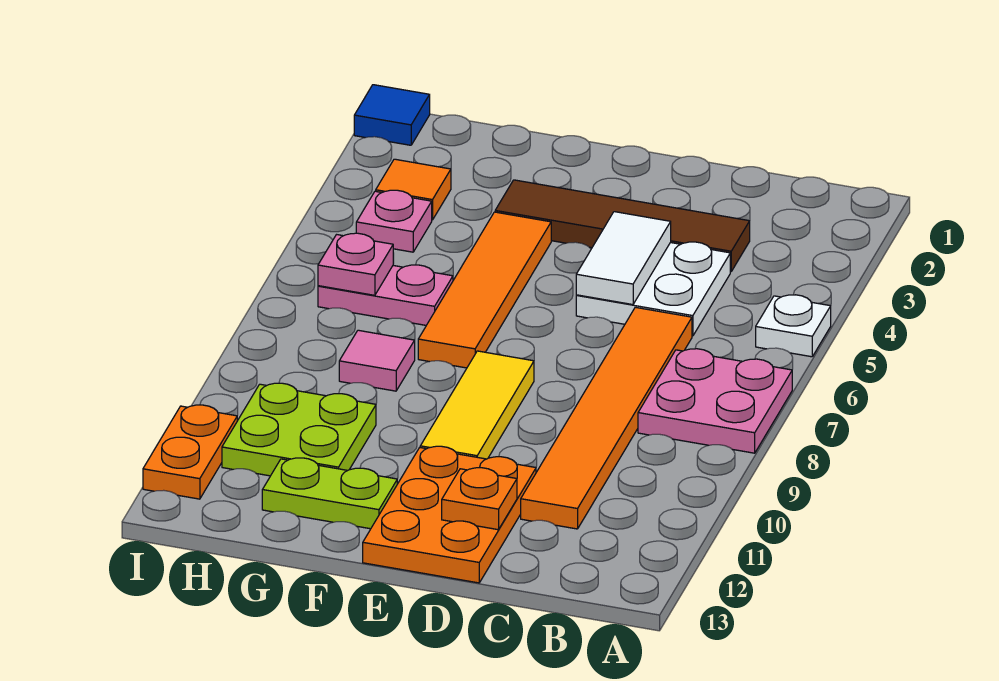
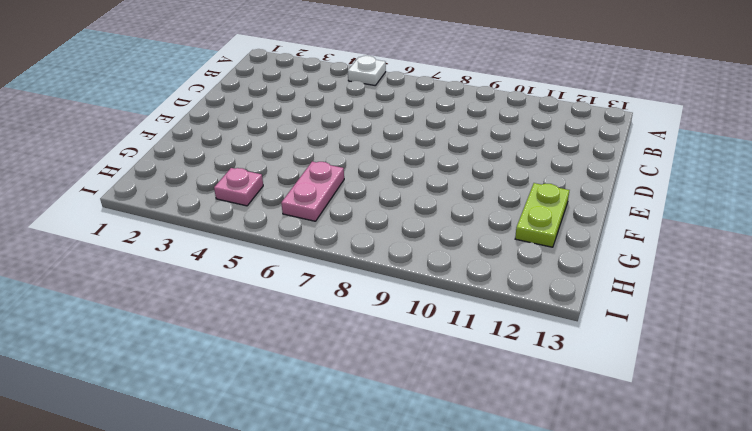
none -> pink 2x2 plate [638,349,792,453]
none -> brown 1x4 tile [495,180,750,272]
none -> white 2x2 plate [576,242,730,336]

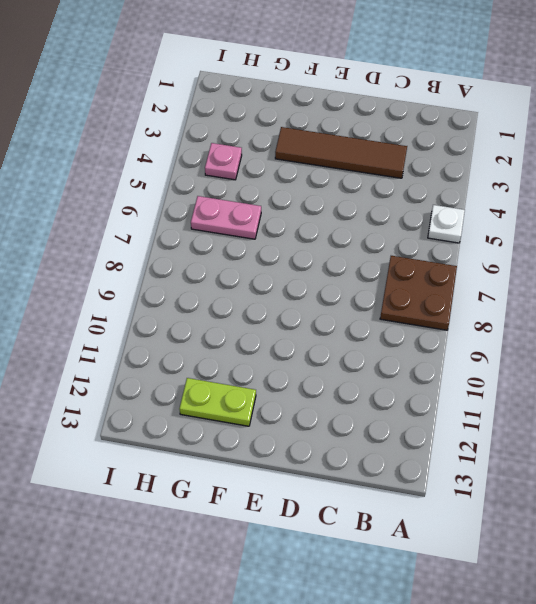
brown 2x2 plate [380,256,457,330] -> pink 2x2 plate [638,349,792,453]
none -> white 2x2 plate [576,242,730,336]
none -> orange 1x6 tile [521,307,692,529]
none -> orange 2x3 plate [363,446,536,583]

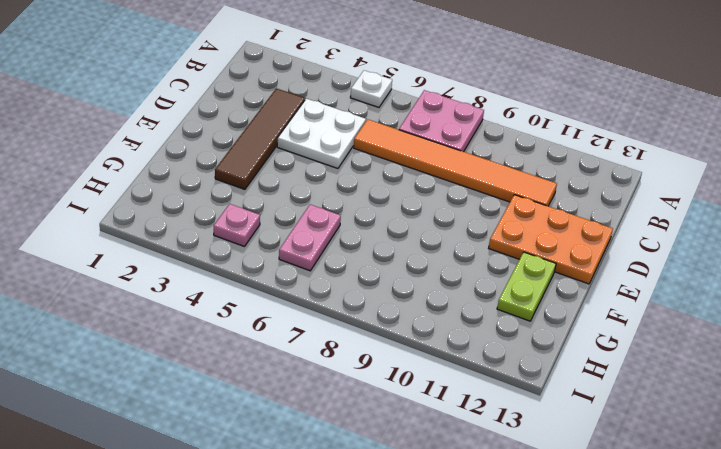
none -> yellow 1x3 tile [420,351,534,459]
none -> orange 1x4 tile [418,212,551,368]
none -> pink 1x1 tile [339,330,415,391]

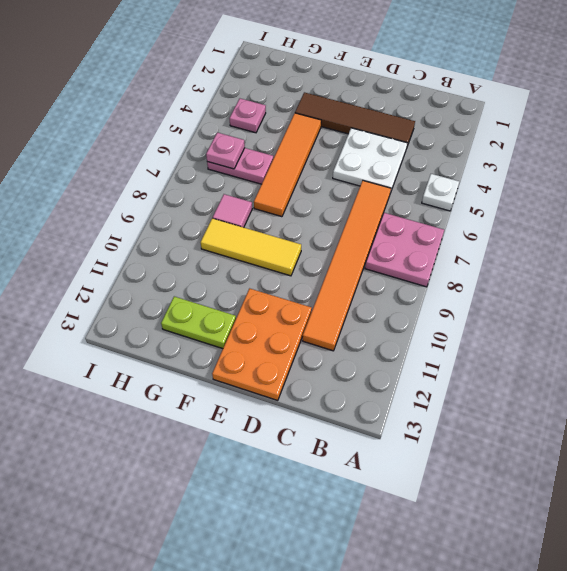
yellow 1x3 tile [200,218,301,276] -> yellow 1x3 tile turned to [420,351,534,459]
none -> lime 2x2 plate [222,383,376,476]
none -> orange 1x1 tile [376,159,451,220]
none -> blue 1x1 tile [354,85,430,145]

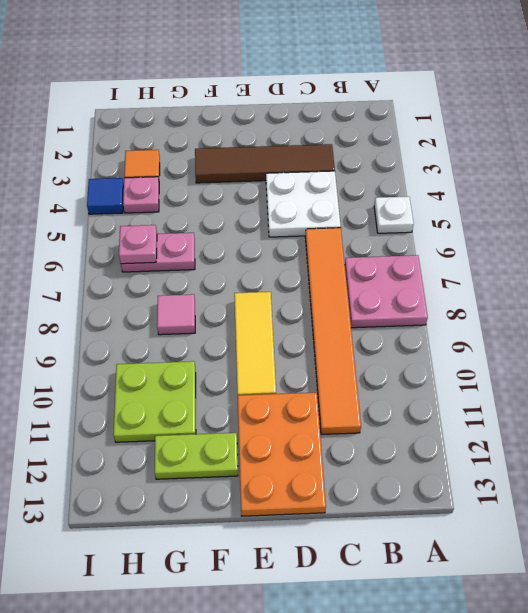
blue 1x1 tile [87,178,124,214] -> blue 1x1 tile moved to [354,85,430,145]
none -> orange 1x4 tile [418,212,551,368]
none -> orange 1x2 plate [143,405,237,499]
none -> white 1x2 tile [576,212,671,305]

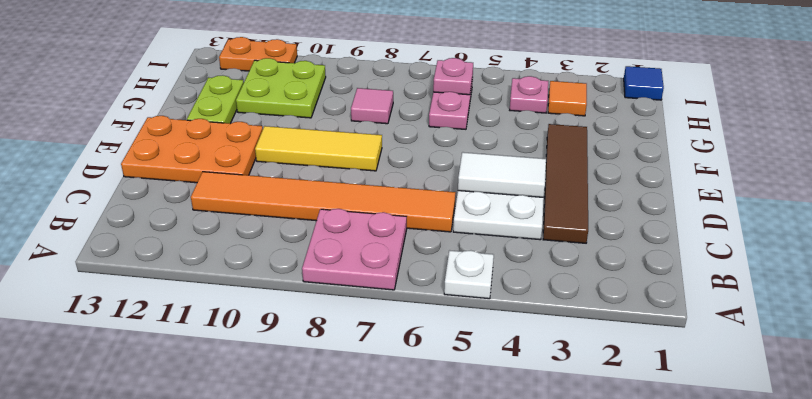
none -> orange 1x4 tile [418,212,551,368]
none -> orange 1x1 plate [442,468,517,530]

